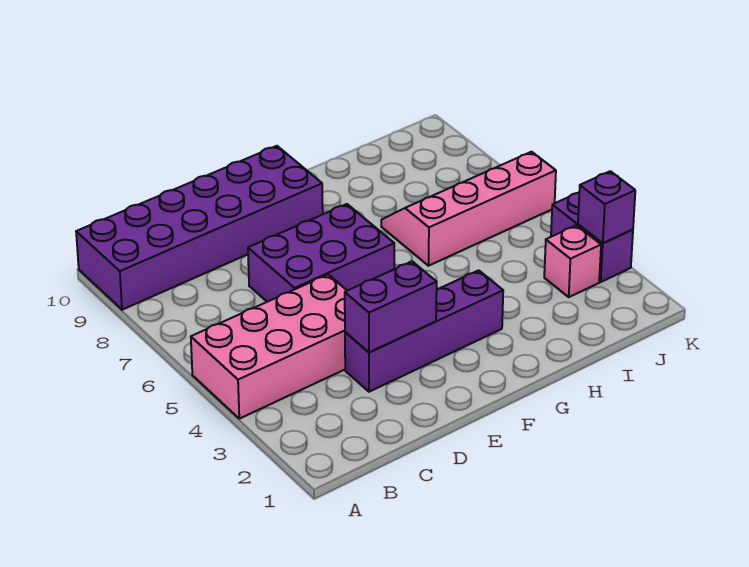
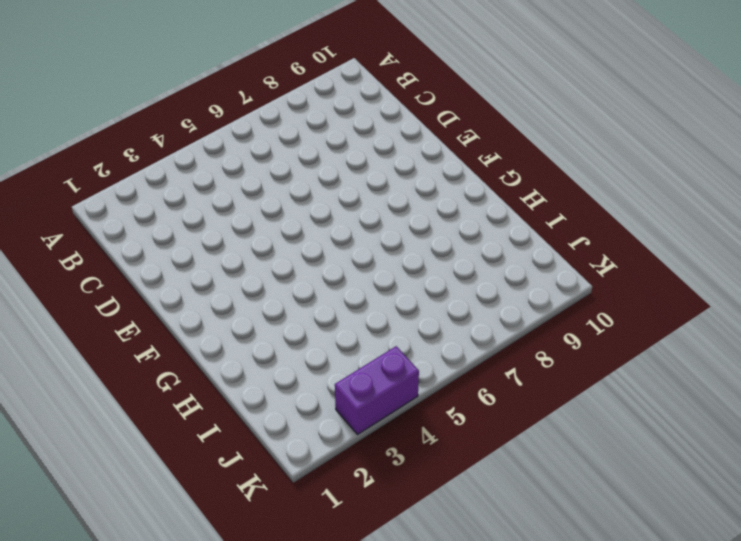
none -> pink 2x4 brick [191,275,347,419]
none -> purple 2x6 brick [76,146,323,310]

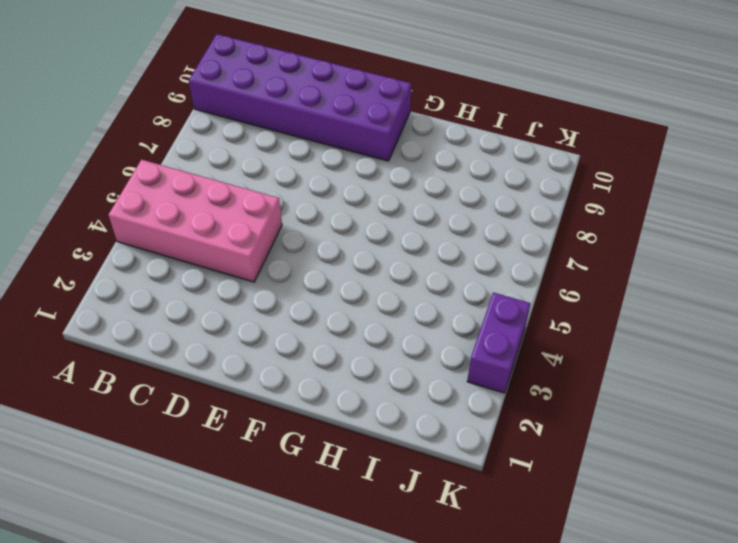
none -> purple 1x4 brick [345,270,503,392]
none -> purple 2x3 brick [248,204,394,302]

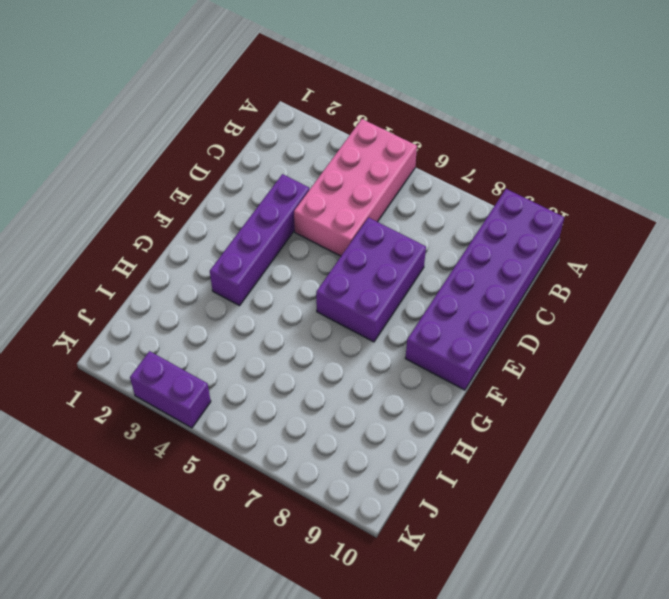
none -> pink 2x4 slope [381,152,556,266]
none -> pink 1x1 brick [544,225,601,297]

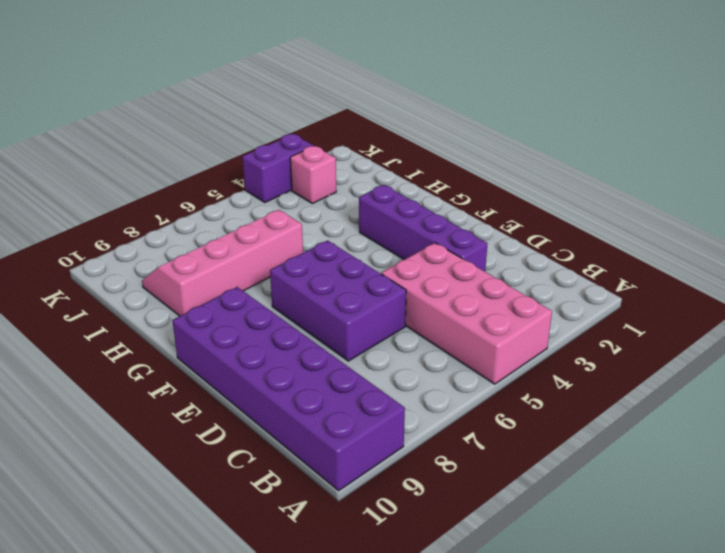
pink 2x4 slope [142,210,303,316] -> pink 2x4 slope turned to [381,152,556,266]
none -> purple 1x2 brick [345,261,437,352]
none -> purple 1x1 brick [578,171,635,243]

